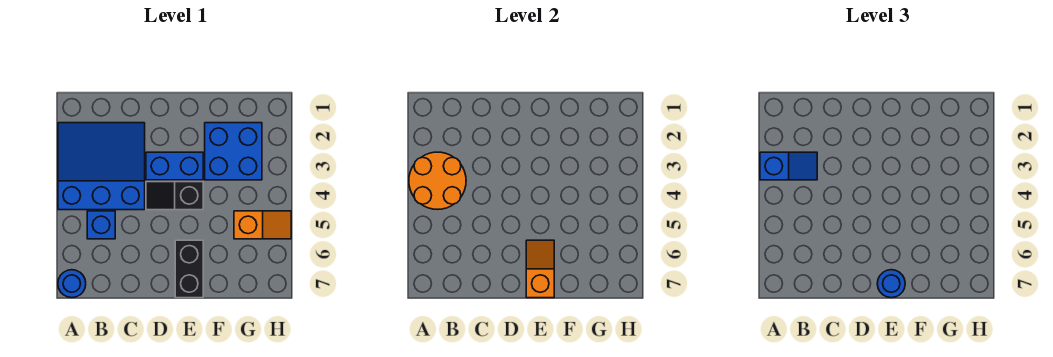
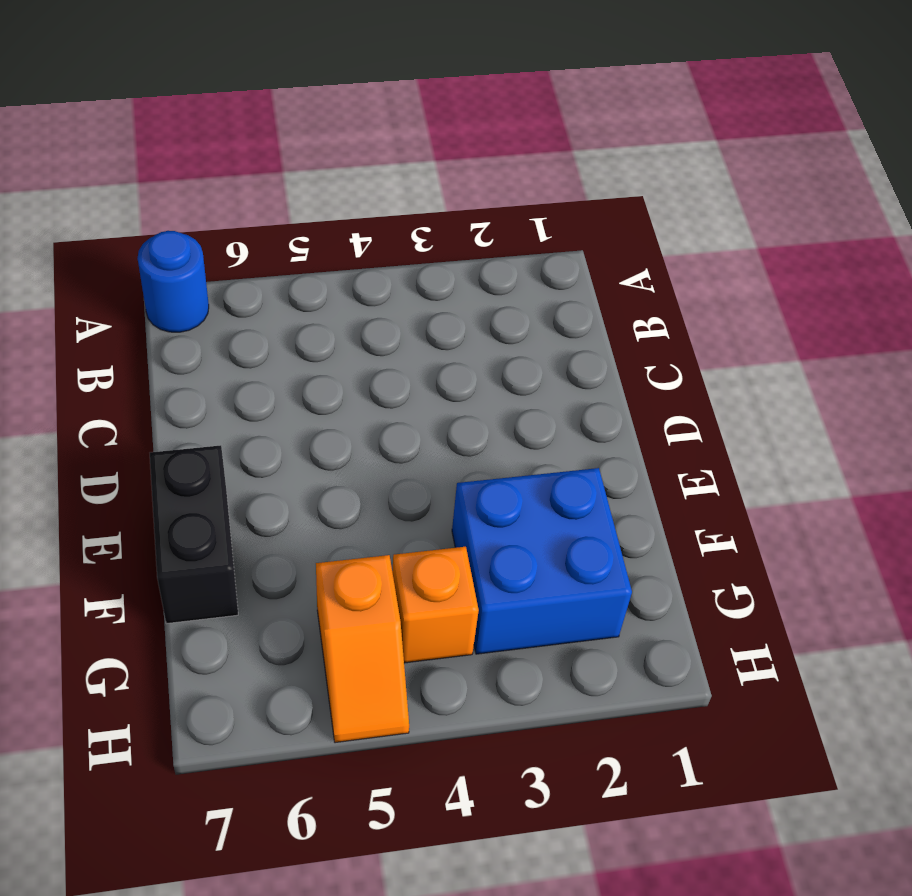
black 1x2 brick [150,445,238,624] -> black 1x2 brick turned to [175,240,203,298]
orange 1x1 brick [392,547,479,663] -> none
none -> blue 3x3 slope [58,123,145,210]
none -> blue 1x1 brick [87,211,115,239]
none -> blue 1x2 brick [146,152,203,180]

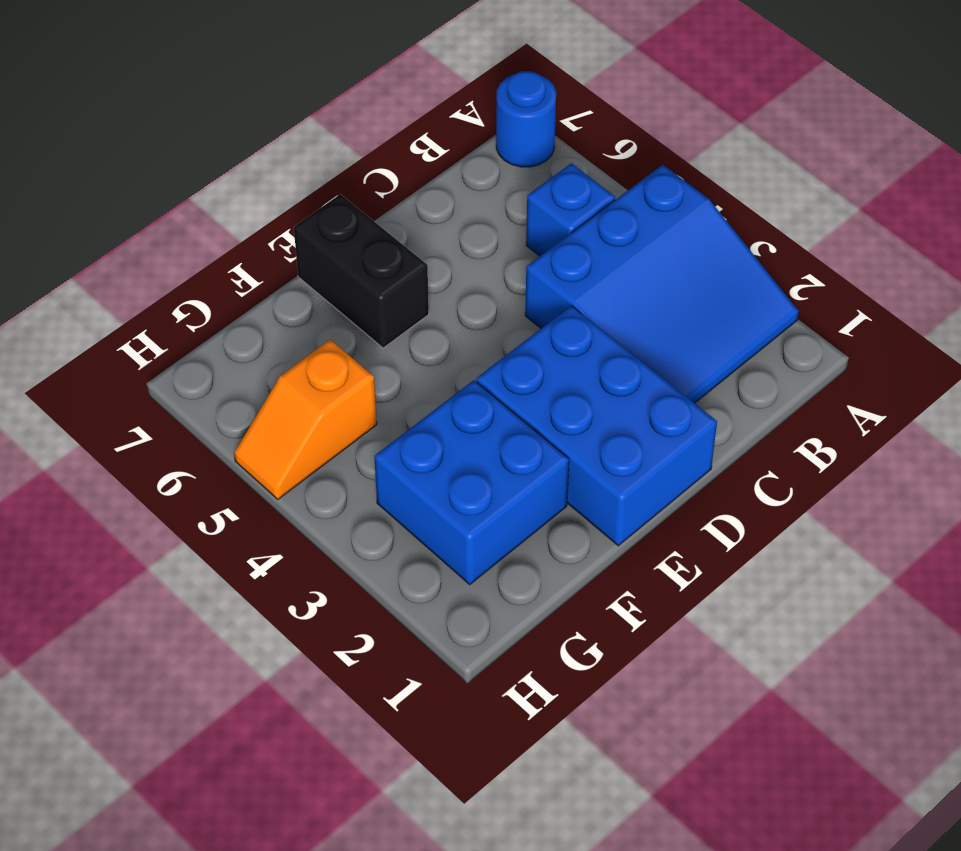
blue 2x3 brick [476,306,717,546] -> blue 1x2 brick [146,152,203,180]
none -> black 1x2 slope [146,182,203,210]
none -> orange 2x2 round brick [409,152,466,209]
none -> orange 1x2 slope [526,240,554,298]

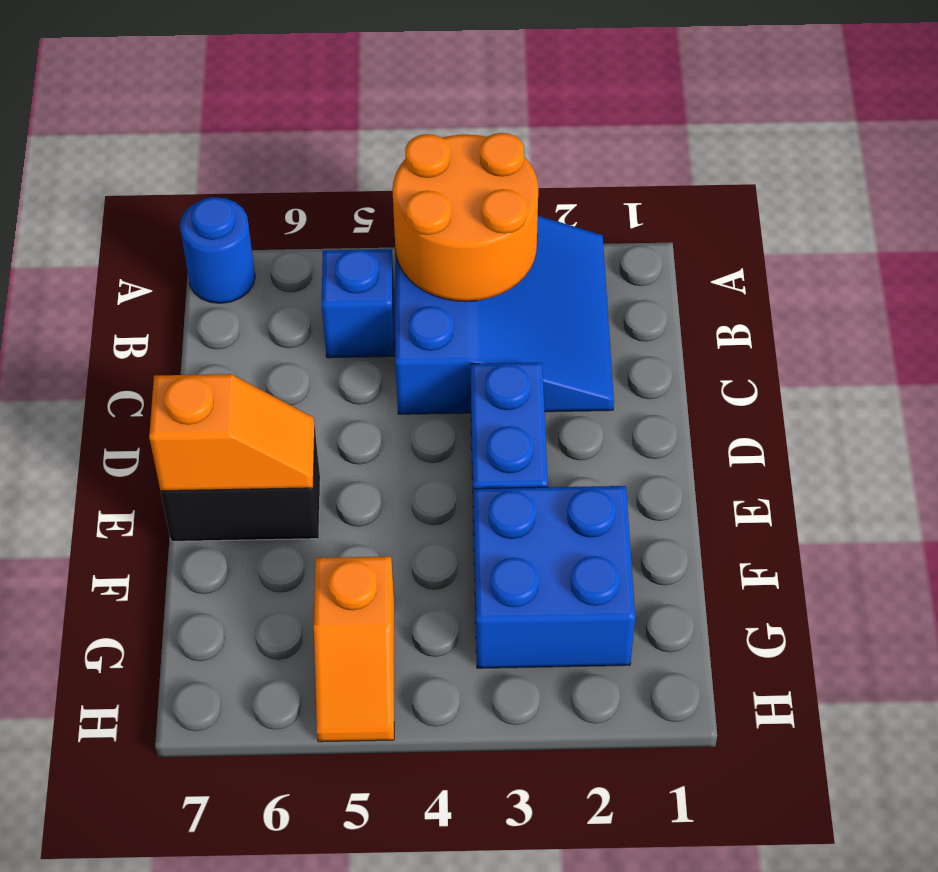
none -> black 1x2 slope [146,182,203,210]
none -> blue 1x2 slope [760,152,817,180]
none -> blue 1x1 round brick [877,270,905,298]

